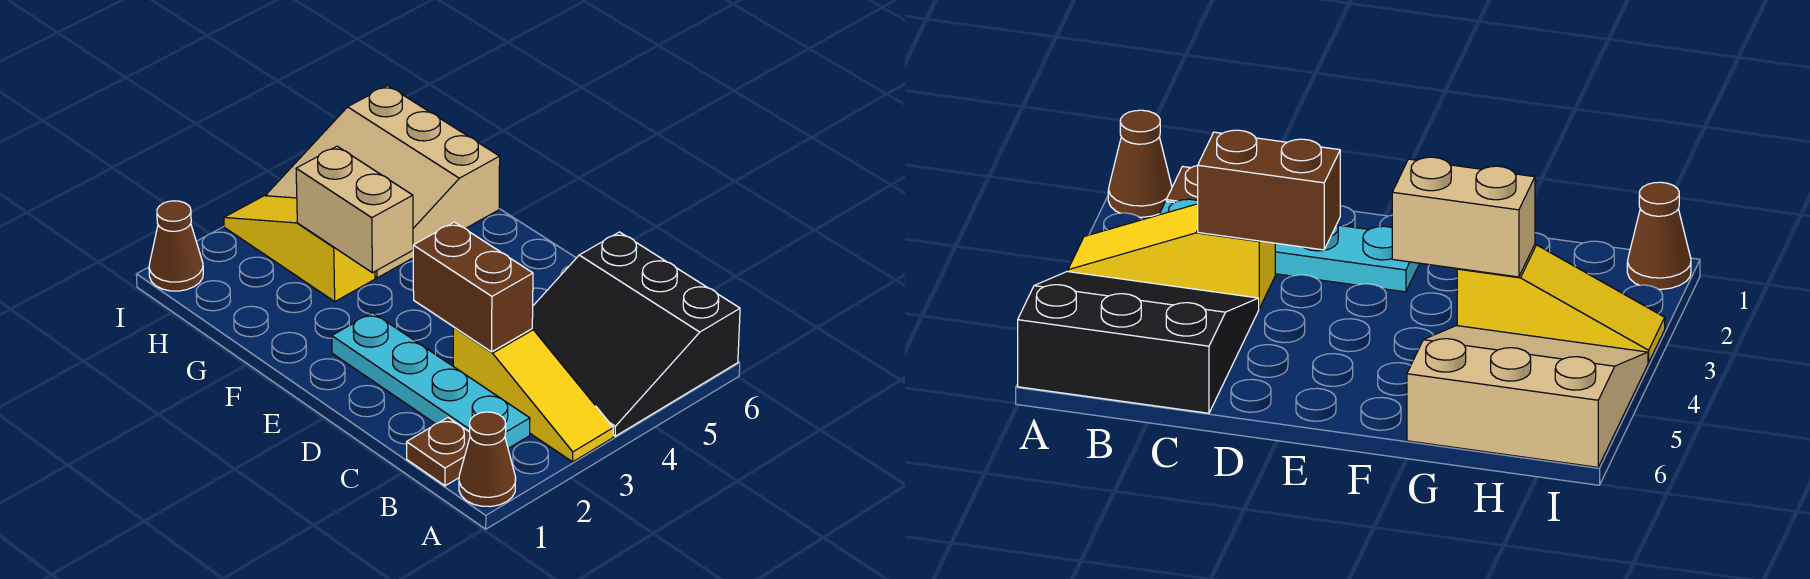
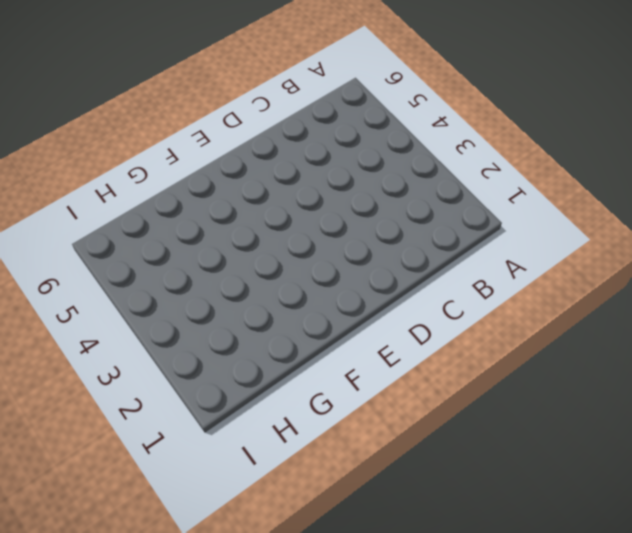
none -> brown 1x1 cone [459,412,516,507]
none -> yellow 1x3 slope [453,327,613,462]

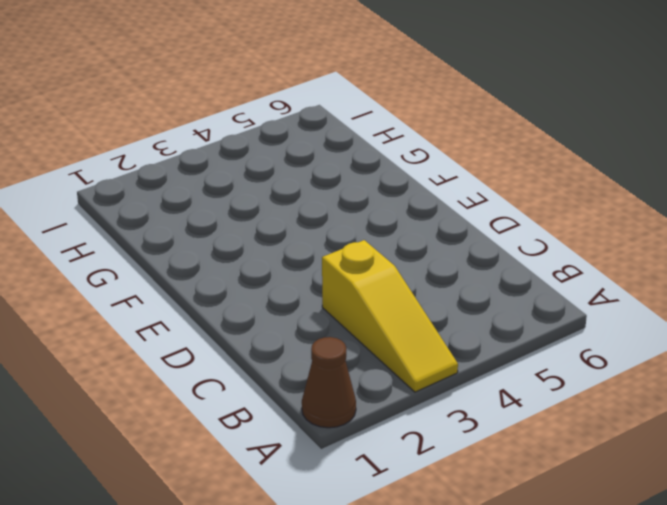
none -> black 3x3 slope [532,232,740,436]
none -> brown 1x1 plate [407,418,470,486]

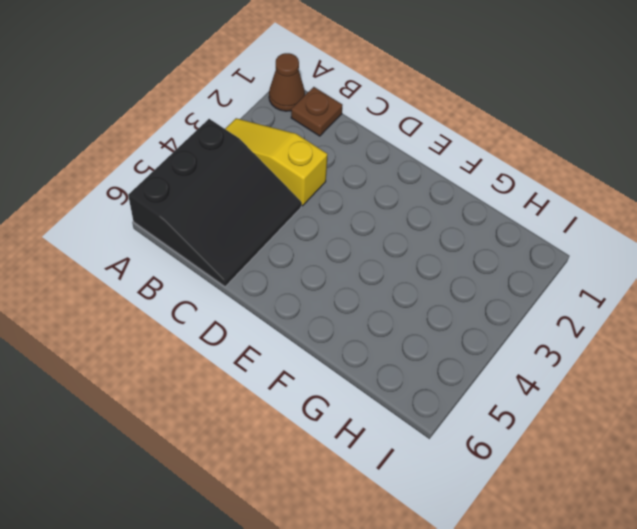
black 3x3 slope [128,119,302,287] -> black 3x3 slope turned to [532,232,740,436]
none -> cyan 1x4 plate [332,313,530,448]
none -> yellow 1x3 slope [224,196,375,301]

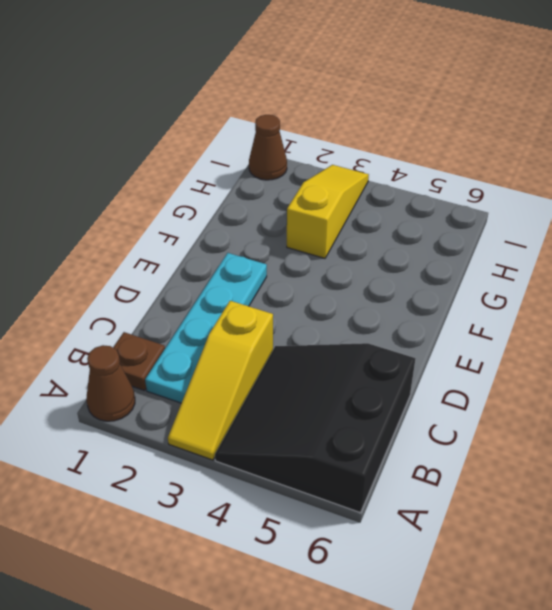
none -> tan 3x3 slope [266,86,500,278]
none -> brown 1x2 brick [413,222,533,352]

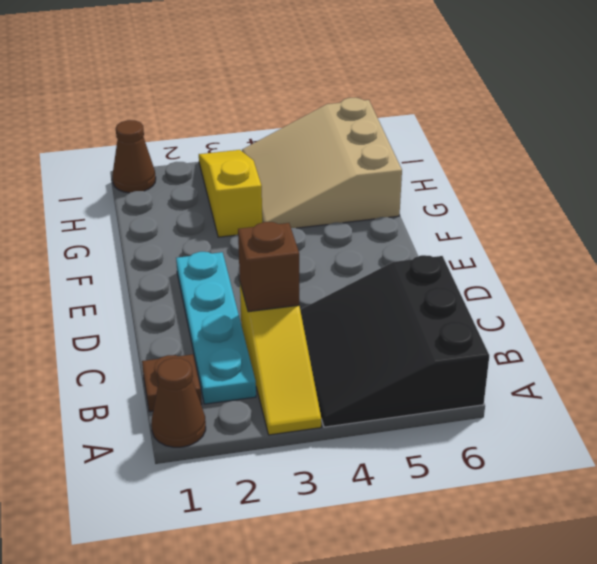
brown 1x1 brick [238,222,299,312] -> brown 1x2 brick [413,222,533,352]
none -> tan 1x2 brick [296,146,413,273]

